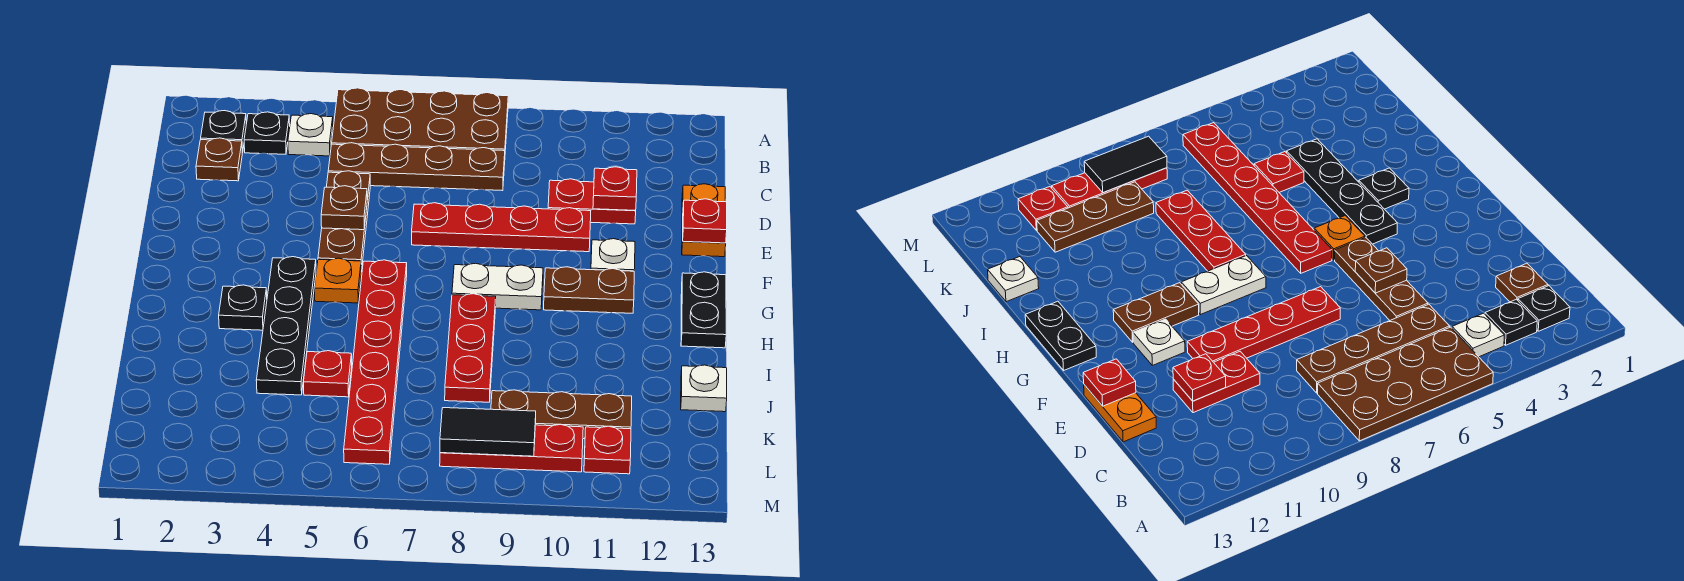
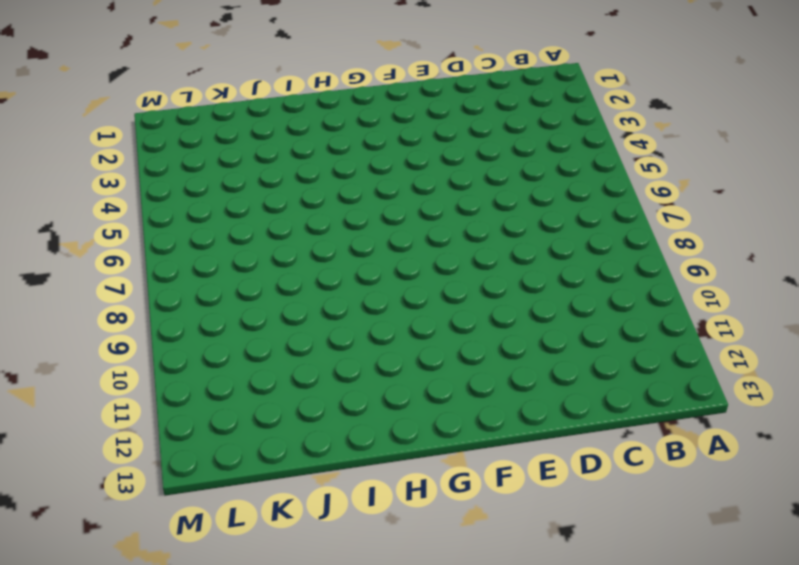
none -> brown 2x4 plate [332,88,508,151]
none -> black 1x1 plate [201,111,246,153]
none -> black 1x1 plate [244,112,290,154]

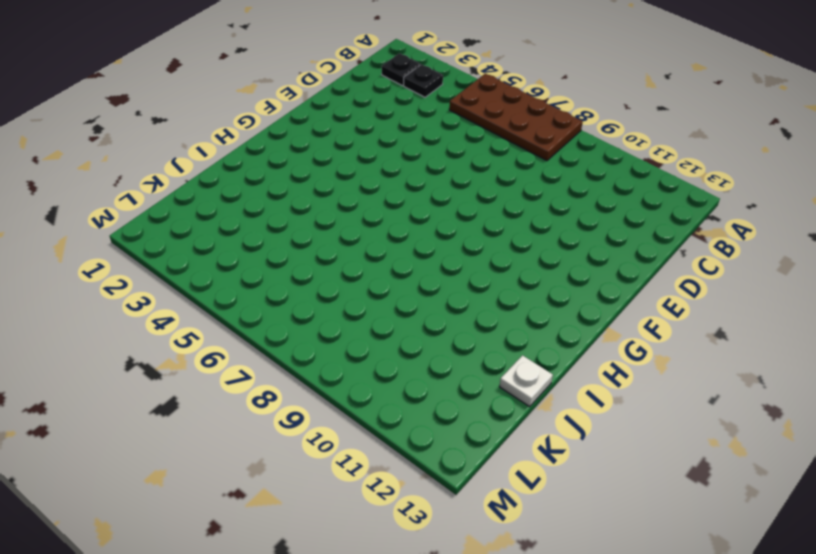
none -> white 1x1 plate [288,114,333,156]
none -> brown 1x1 plate [196,138,242,181]
none -> brown 1x4 plate [328,143,505,191]

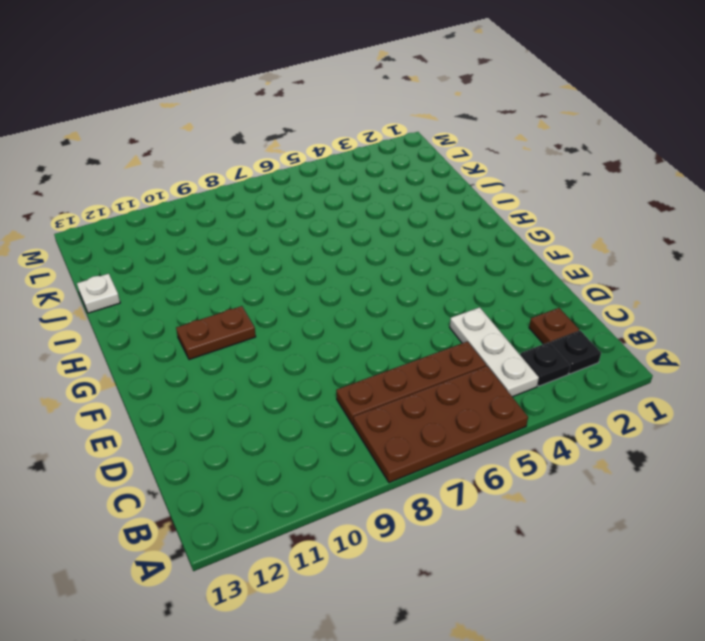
white 1x3 plate [450,307,539,397] -> white 1x1 plate [288,114,333,156]
none -> brown 1x3 plate [318,171,370,272]
none -> red 1x2 plate [548,179,636,224]
none -> orange 1x2 plate [682,184,726,257]

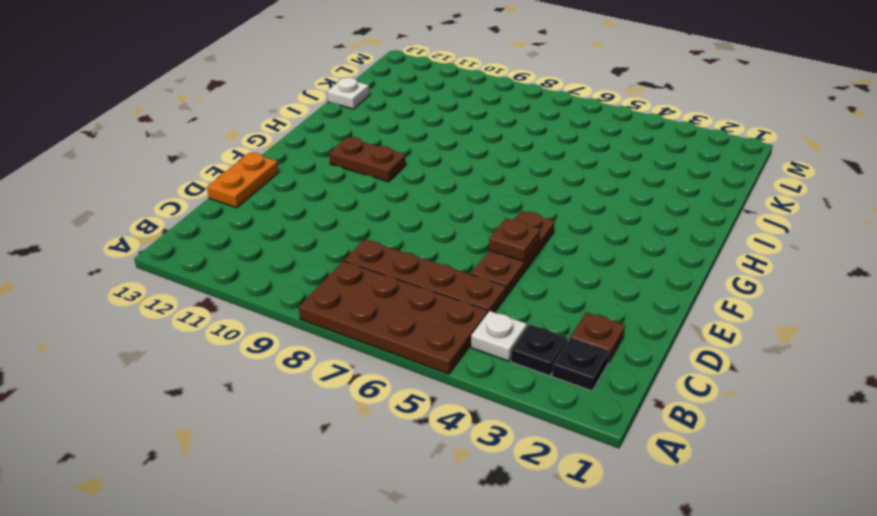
none -> red 1x2 plate [548,179,636,224]
none -> red 1x4 plate [412,203,591,252]
none -> white 1x1 plate [591,239,635,271]

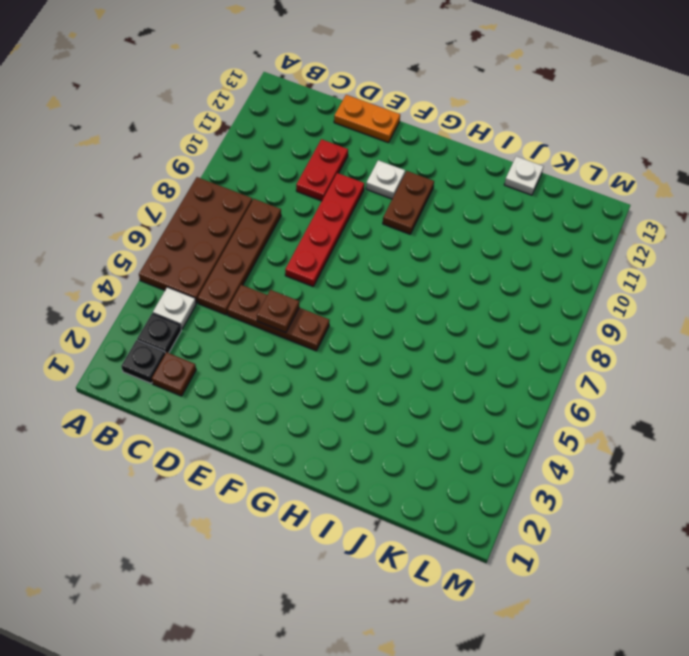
none -> black 1x4 plate [256,257,316,395]
none -> orange 1x1 plate [315,258,361,303]
none -> red 1x6 plate [344,260,407,464]

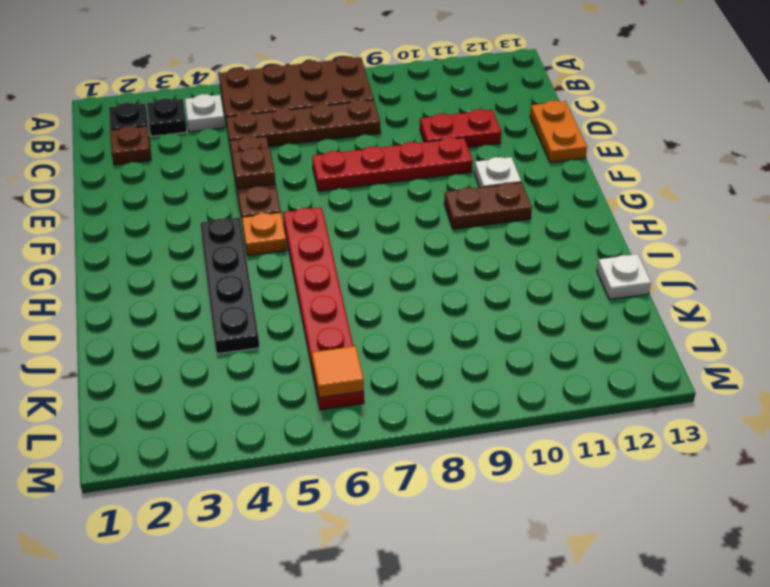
orange 1x1 tile [312,346,364,398] -> none
none -> white 1x2 plate [452,263,543,310]
none -> black 1x2 plate [681,272,726,348]
none -> black 1x1 plate [219,285,267,330]

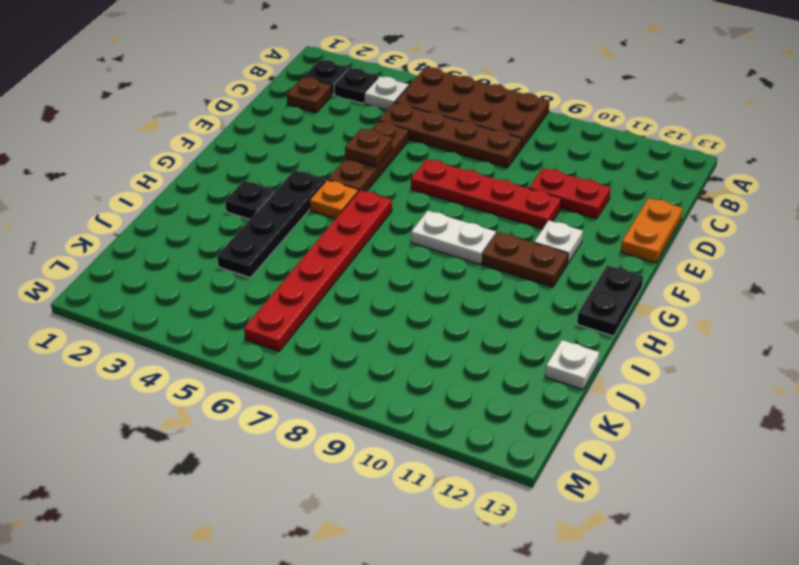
none -> red 1x3 plate [445,294,496,402]
none -> red 1x1 plate [303,351,352,397]
none -> brown 1x3 plate [491,390,632,439]

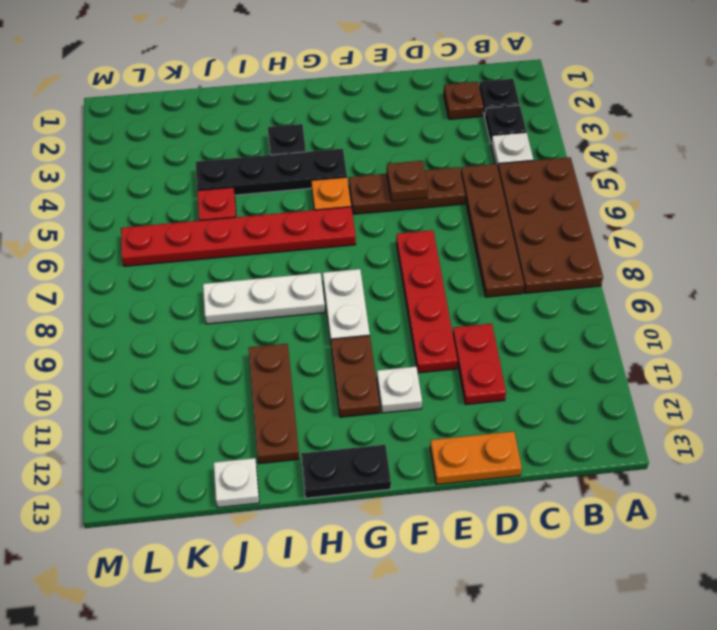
white 1x3 plate [203,273,325,324] -> red 1x3 plate [445,294,496,402]
brown 1x3 plate [249,344,299,464] -> brown 1x3 plate moved to [491,390,632,439]
none -> red 1x3 plate [440,425,583,472]
none -> red 1x1 plate [584,426,631,474]
none -> red 1x1 plate [593,167,637,210]

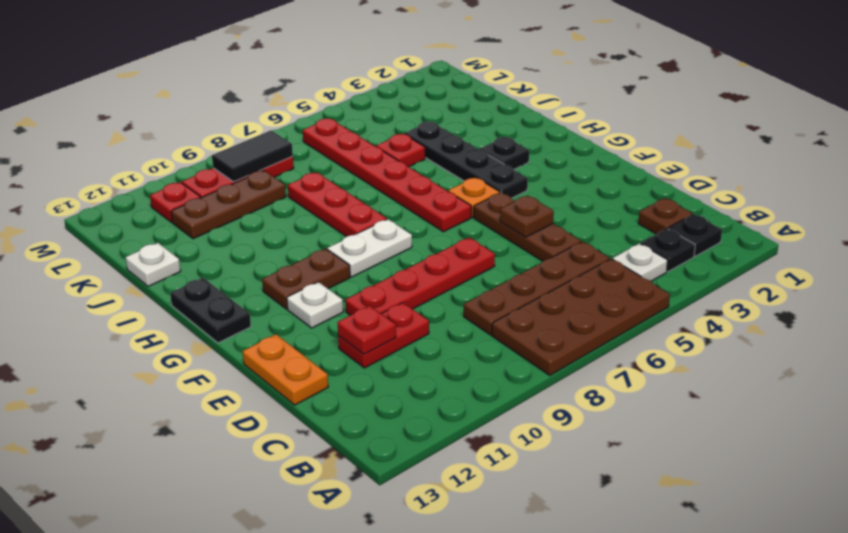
none -> red 1x1 plate [683,199,727,243]

